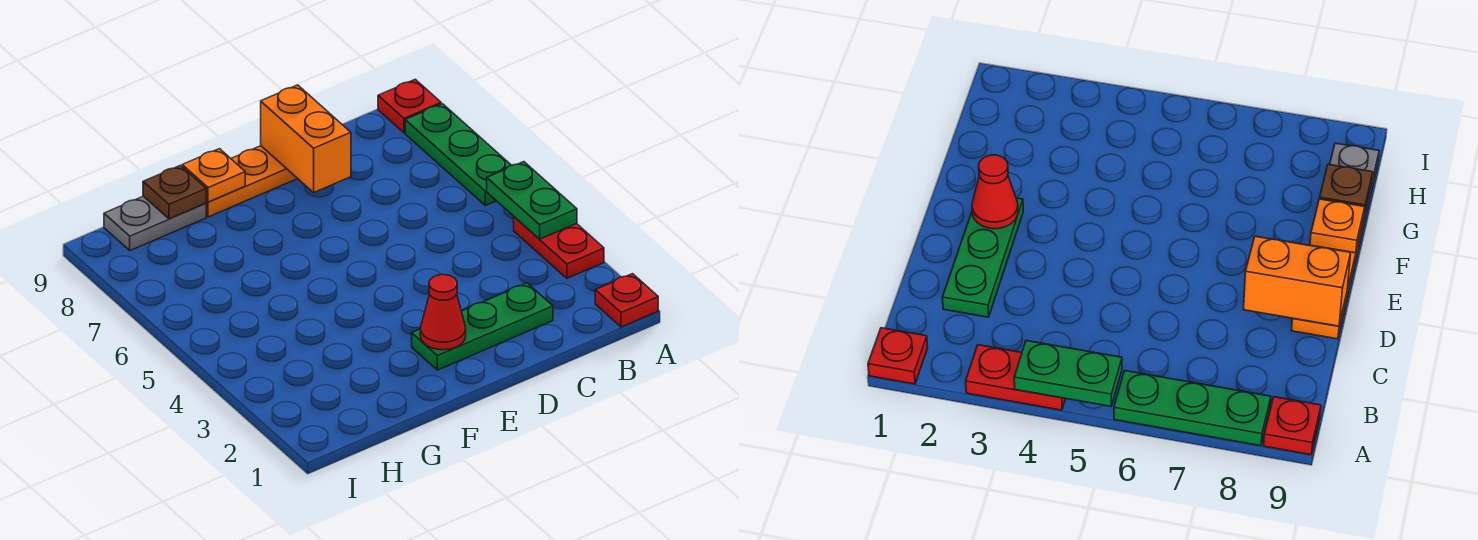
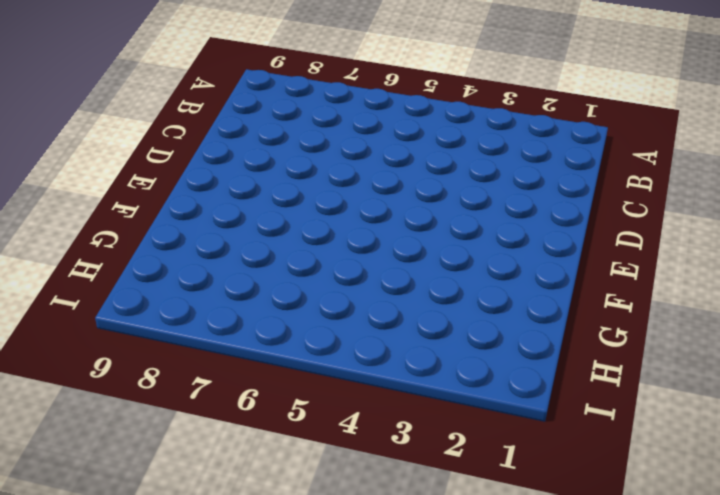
none -> red 1x1 plate [595,274,658,327]
none -> red 1x2 plate [514,217,604,278]
none -> green 1x3 plate [405,104,511,206]

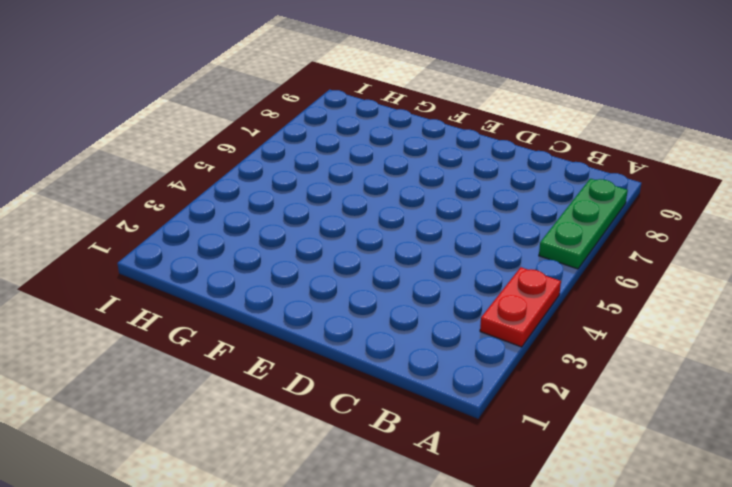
none -> red 1x1 plate [595,274,658,327]
none -> red 1x1 plate [378,79,441,133]
none -> green 1x3 plate [412,283,553,370]

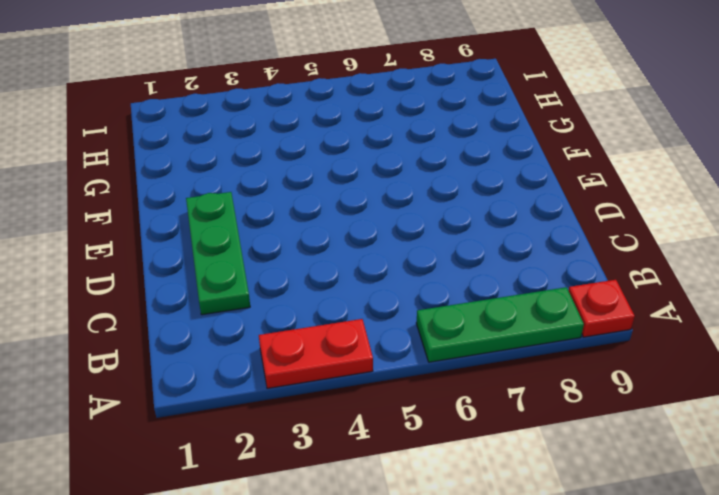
none -> red 1x1 plate [595,274,658,327]
none -> orange 1x3 plate [206,146,298,217]
none -> grey 1x2 plate [104,196,206,251]

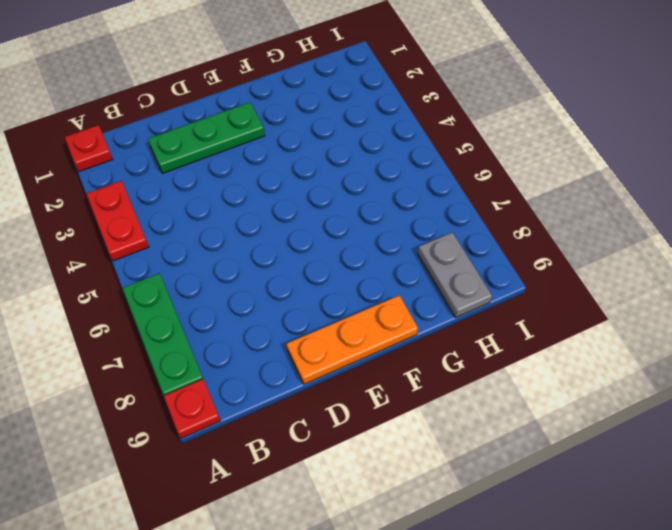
grey 1x2 plate [418,232,492,317] -> grey 1x2 plate turned to [104,196,206,251]
none -> green 1x2 plate [487,162,577,239]
none -> orange 1x2 brick [261,85,351,192]
none -> red 1x1 cone [420,275,466,350]

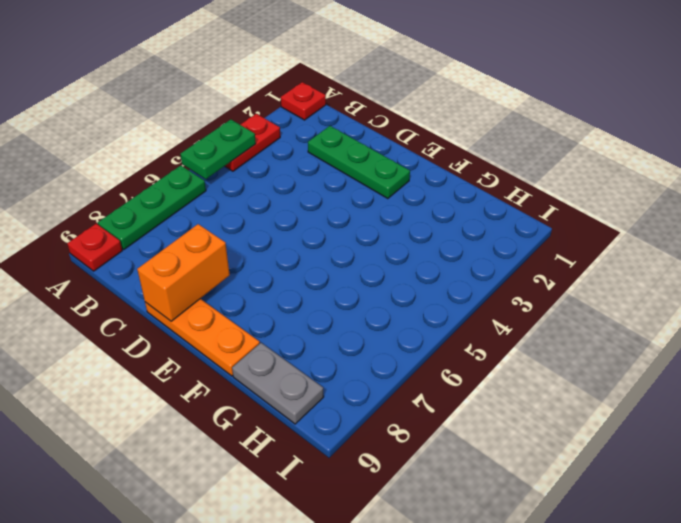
none -> red 1x1 cone [420,275,466,350]
none -> orange 1x1 plate [182,149,245,202]
none -> brown 1x1 plate [143,166,206,219]

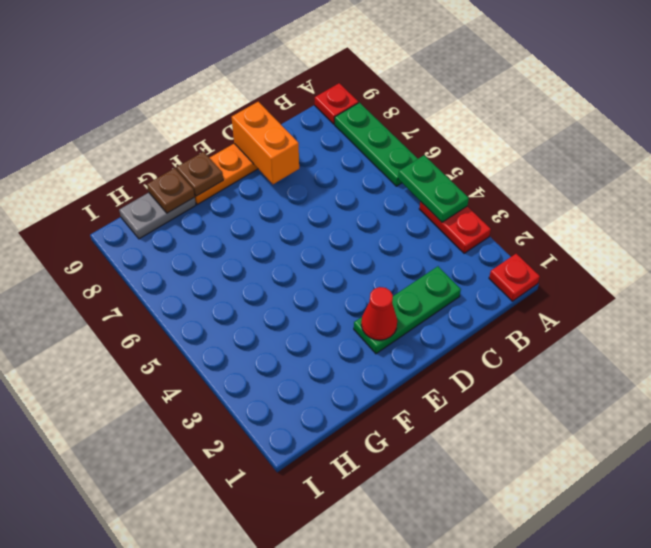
brown 1x1 plate [176,152,223,196] -> orange 1x1 plate [182,149,245,202]

